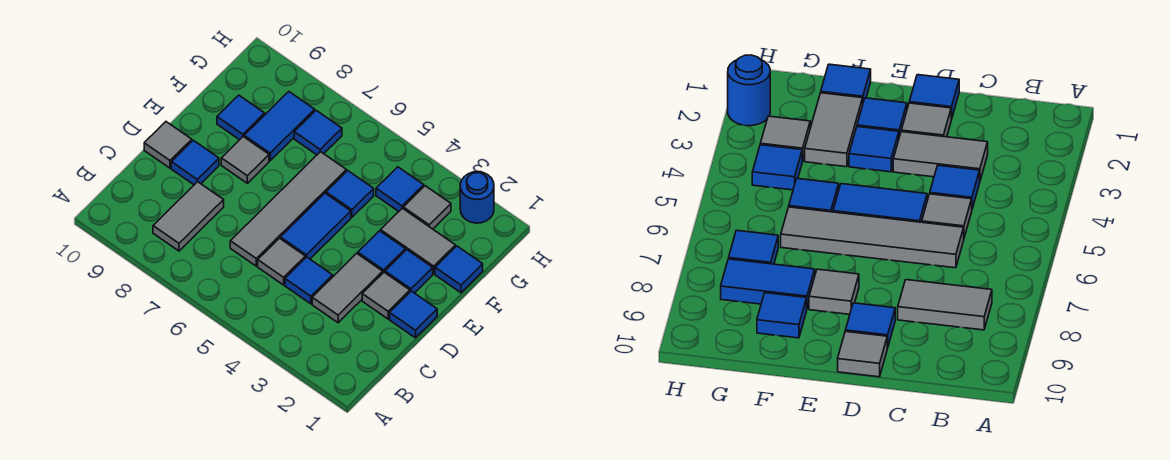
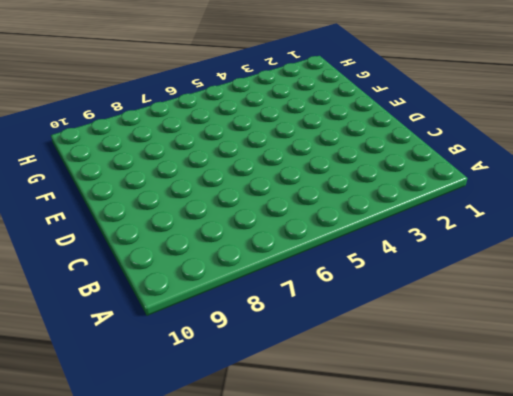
none -> grey 1x2 tile [153,182,224,251]
none -> grey 1x2 tile [312,253,383,323]
none -> blue 1x1 tile [285,257,333,304]

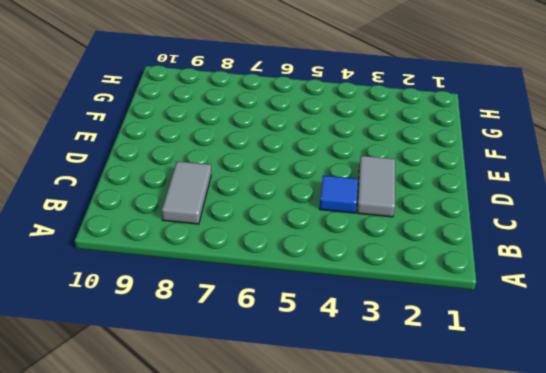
none -> grey 1x1 tile [258,238,305,285]
none -> grey 1x4 tile [230,152,346,266]
none -> blue 1x1 tile [390,291,437,338]

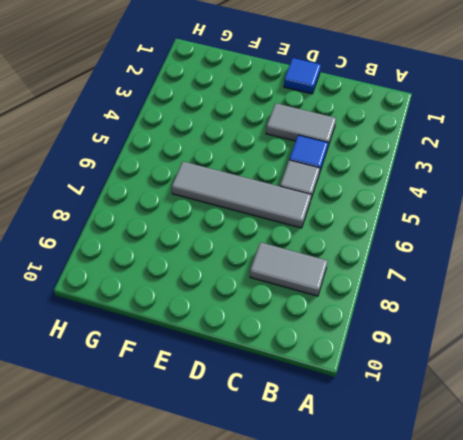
none -> grey 1x1 tile [362,272,410,319]
none -> blue 1x2 tile [280,193,351,259]
none -> blue 1x1 tile [171,140,219,185]

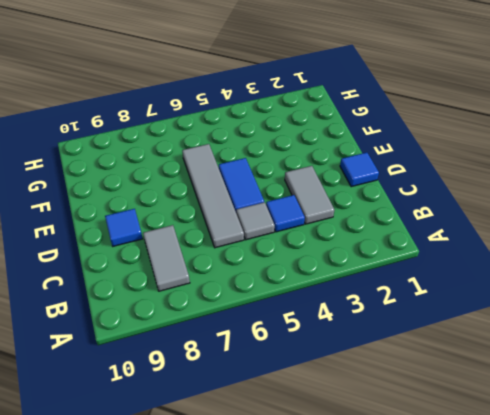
none -> grey 1x1 tile [362,272,410,319]
none -> grey 1x1 tile [144,122,192,168]
none -> blue 1x1 tile [385,250,433,293]

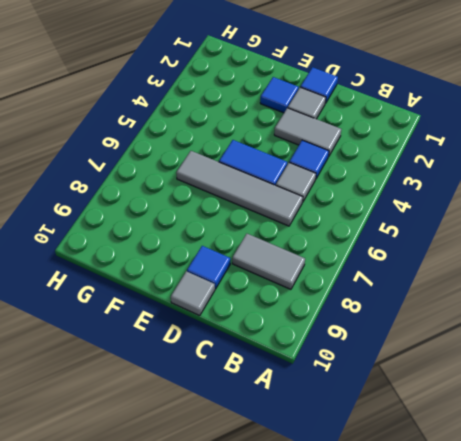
none -> blue 1x1 tile [358,231,405,273]
none -> grey 1x1 tile [221,137,269,183]
none -> blue 1x1 tile [435,246,483,293]

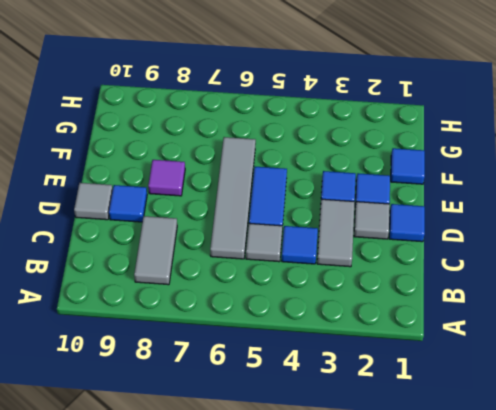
purple 1x1 tile [148,160,185,196] -> grey 1x1 tile [221,137,269,183]
none -> grey 1x2 tile [381,208,455,274]
none -> blue 1x1 tile [326,171,374,217]
none -> blue 1x2 tile [244,92,315,161]

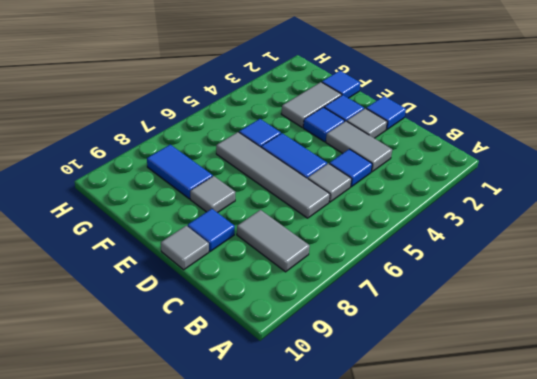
none -> blue 1x1 tile [217,95,265,140]
none -> grey 1x1 tile [403,186,451,229]
none -> blue 1x1 tile [376,167,424,211]

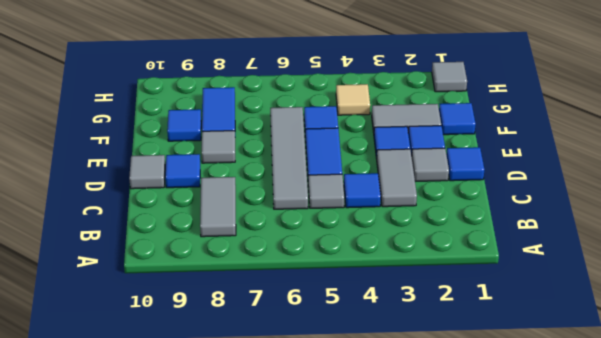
tan 1x1 tile [336,84,370,115] -> blue 1x1 tile [376,167,424,211]
grey 1x1 tile [432,62,467,92] -> grey 1x1 tile moved to [403,186,451,229]
none -> blue 1x1 tile [294,111,342,155]
none -> blue 1x1 round brick [460,172,494,223]

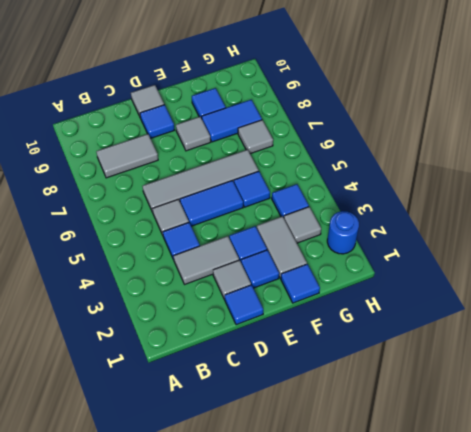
grey 1x1 tile [238,120,273,154] -> blue 1x1 tile [294,111,342,155]

